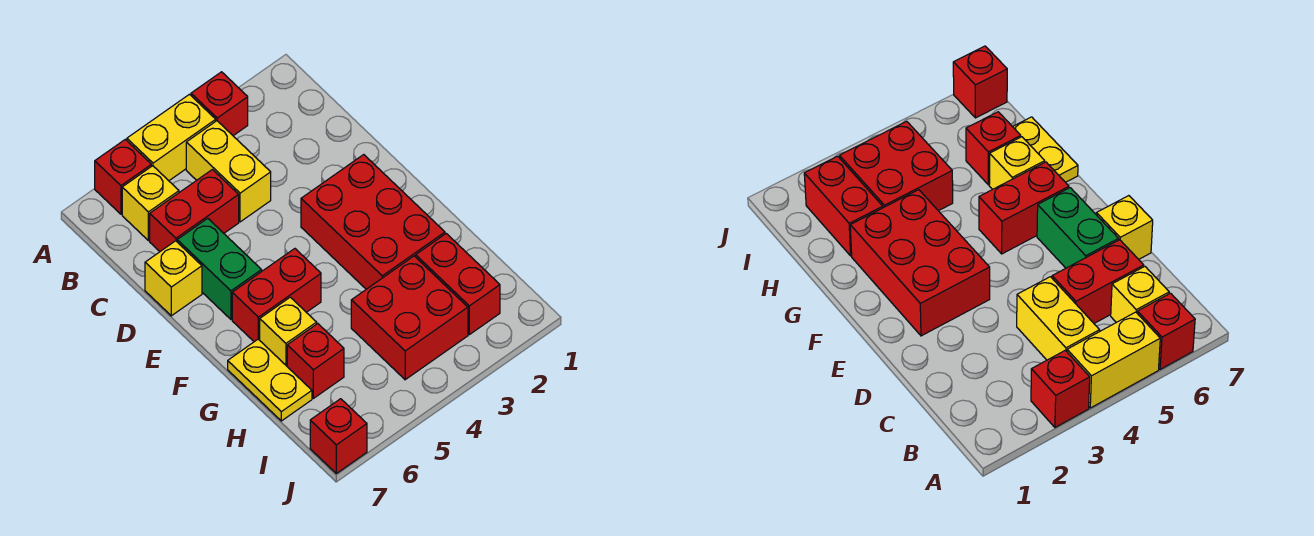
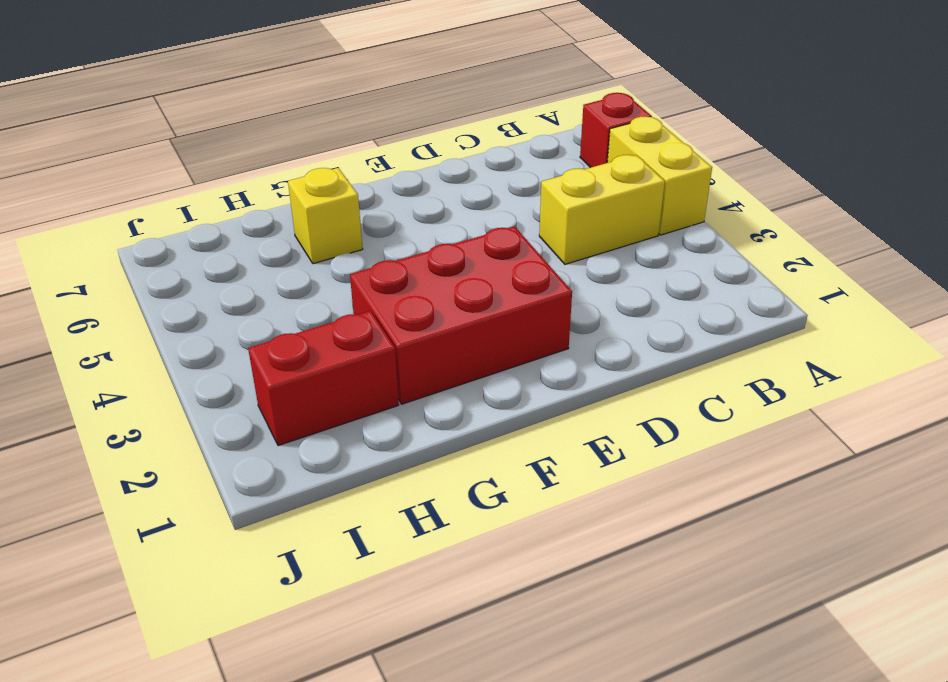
none -> red 1x1 brick [191,72,248,136]
none -> yellow 1x1 brick [122,166,179,241]
none -> red 1x2 brick [150,170,239,251]

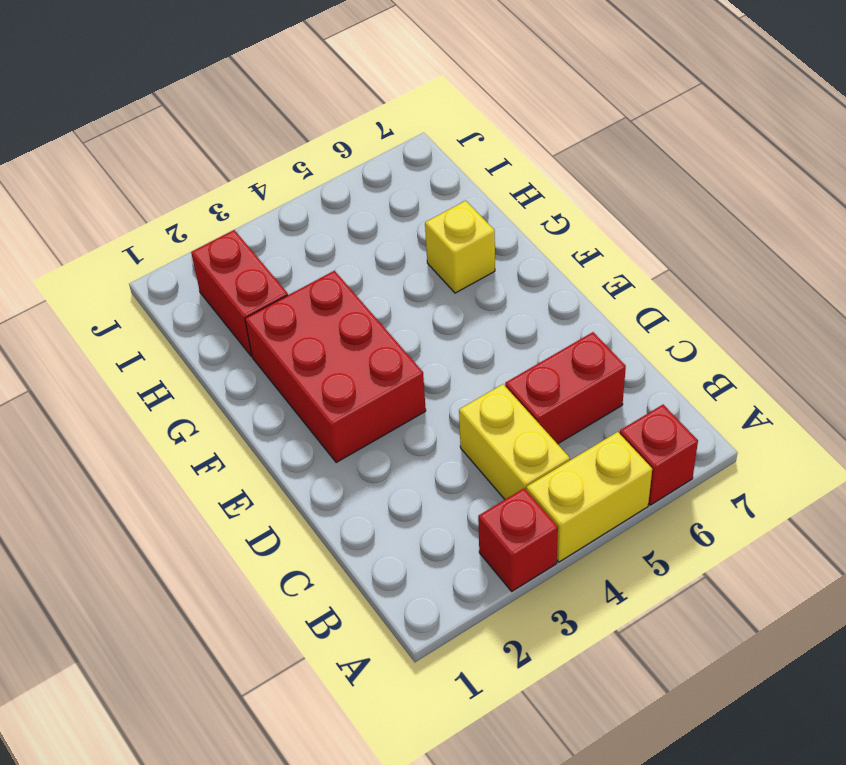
none -> yellow 1x1 brick [122,166,179,241]
none -> green 1x2 brick [177,218,262,319]
none -> yellow 1x1 brick [145,241,202,316]

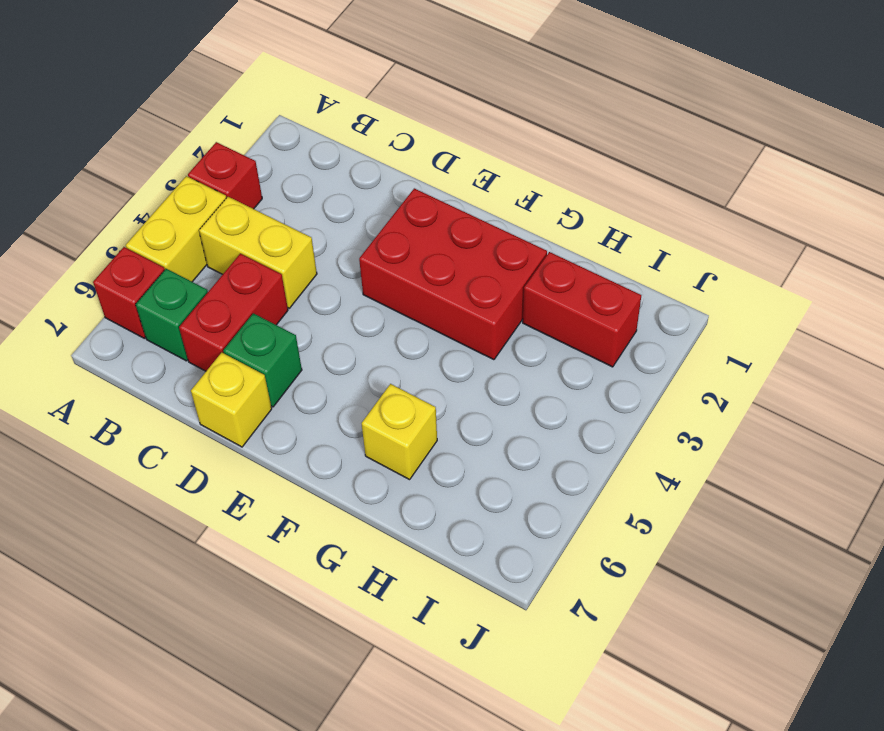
green 1x1 brick [136,269,208,361] -> yellow 1x1 brick [122,166,179,241]
green 1x1 brick [223,313,302,407] -> green 1x2 brick [177,218,262,319]
none -> red 1x2 brick [232,249,321,342]
none -> yellow 1x2 plate [228,339,312,421]
none -> red 2x2 brick [351,256,468,380]

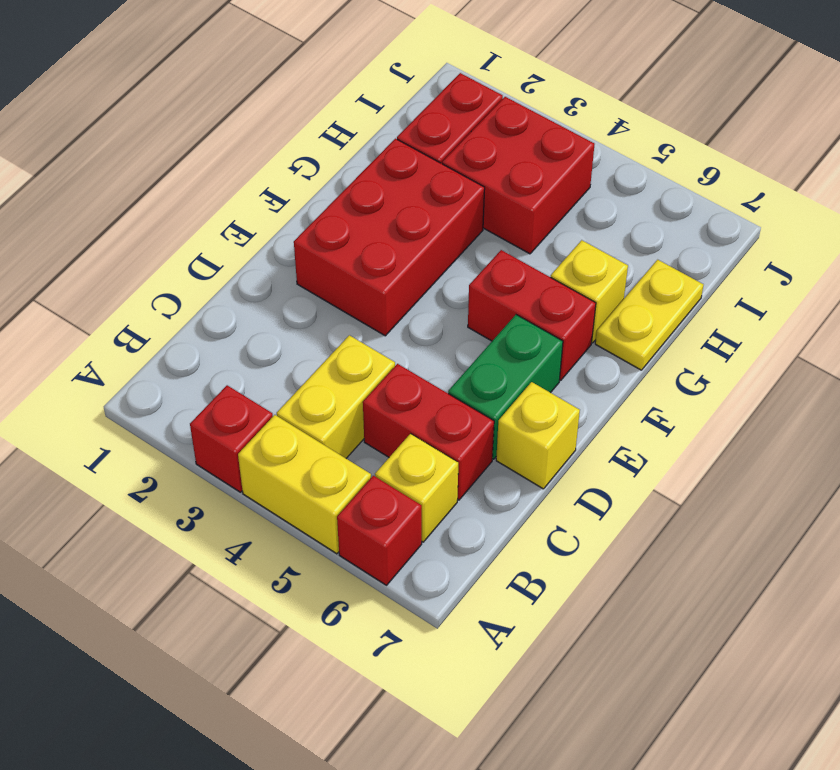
none -> red 1x1 brick [287,324,344,398]
none -> red 1x1 brick [310,399,367,473]

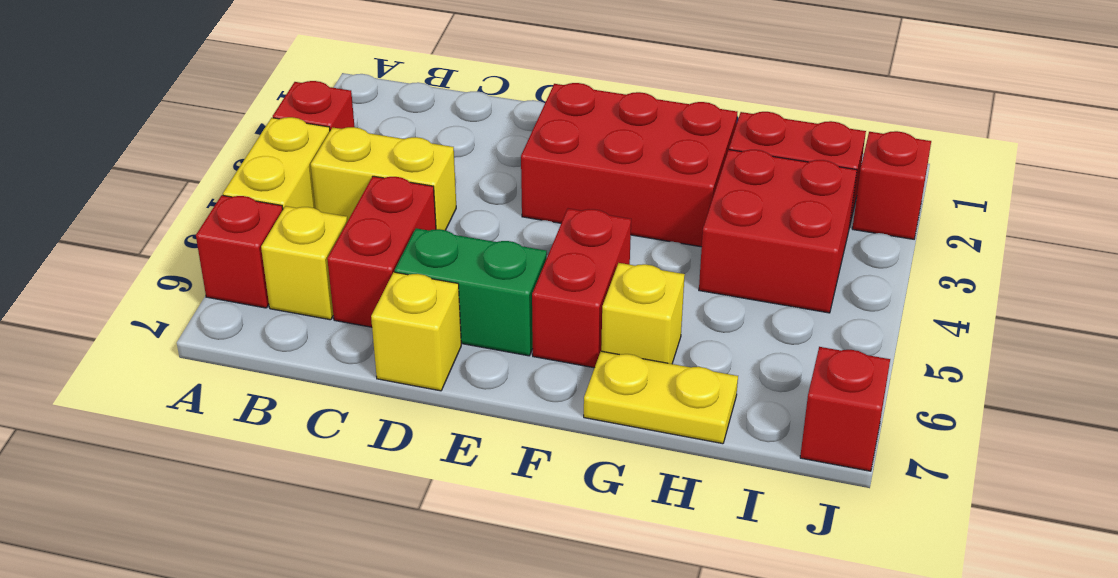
red 1x1 brick [852,131,931,239] -> red 1x1 brick moved to [287,324,344,398]

